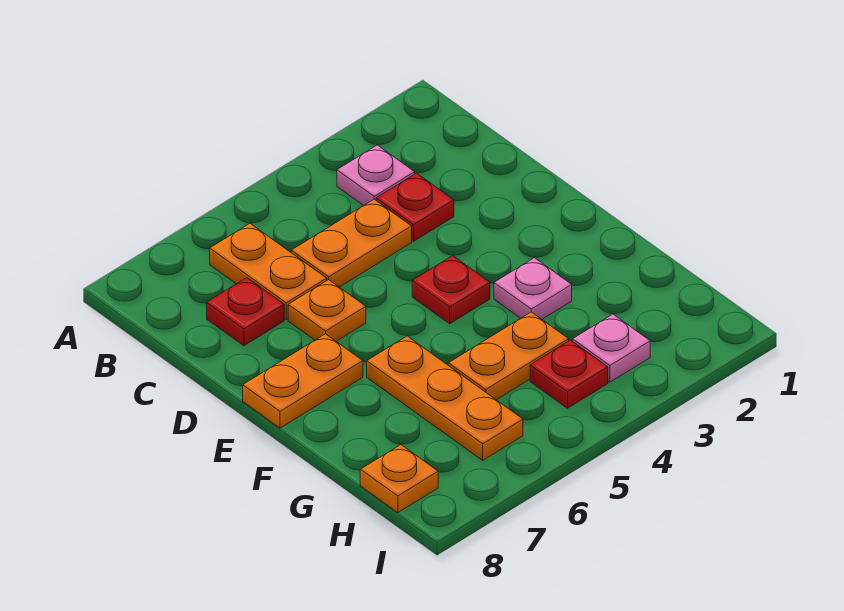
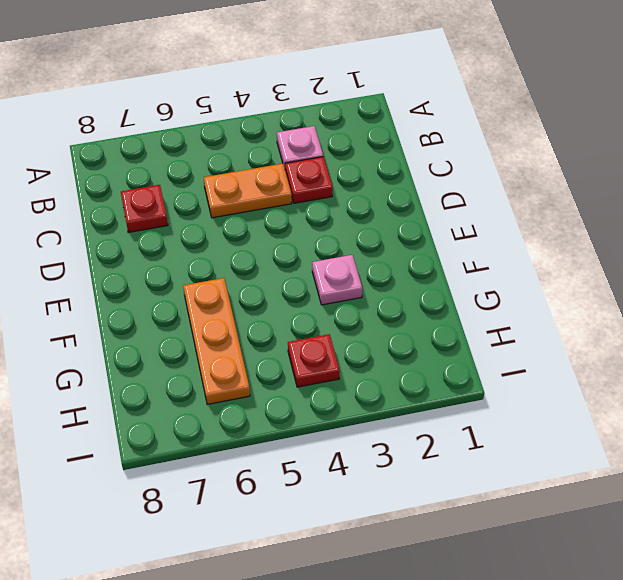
none -> orange 1x2 plate [210,223,327,319]
none -> orange 1x1 plate [288,280,366,341]
none -> red 1x1 plate [412,256,490,324]

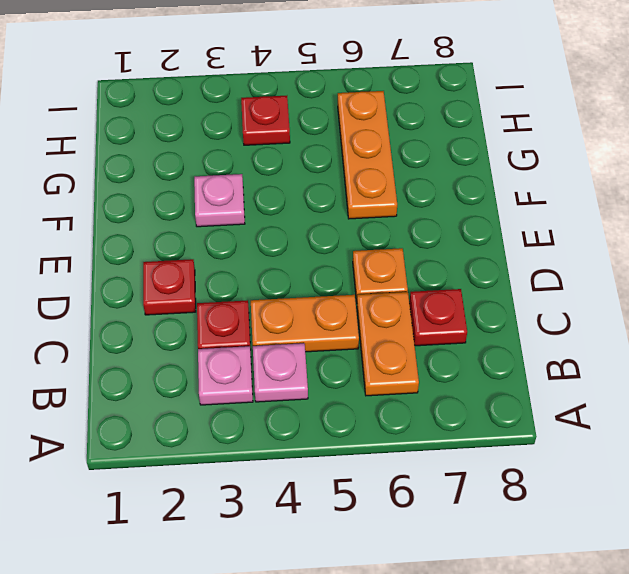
pink 1x1 plate [253,343,308,402] -> pink 1x1 plate moved to [573,314,650,382]
red 1x1 plate [143,259,196,315] -> red 1x1 plate moved to [412,256,490,324]
none -> orange 1x2 plate [243,334,363,428]
none -> orange 1x2 plate [448,312,569,400]
none -> orange 1x1 plate [360,445,438,513]

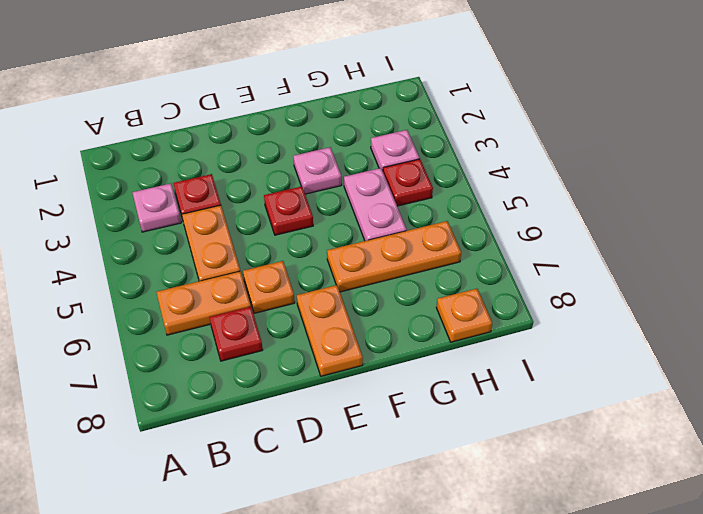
pink 1x2 plate [344,168,407,241] -> orange 1x2 plate [448,312,569,400]

